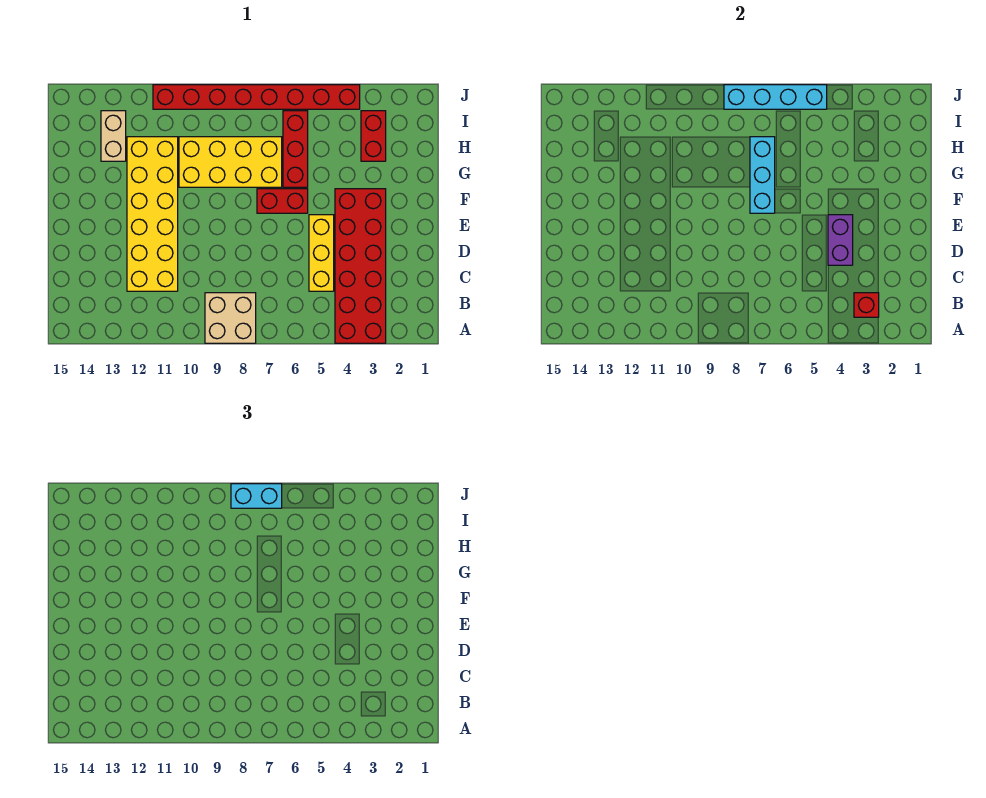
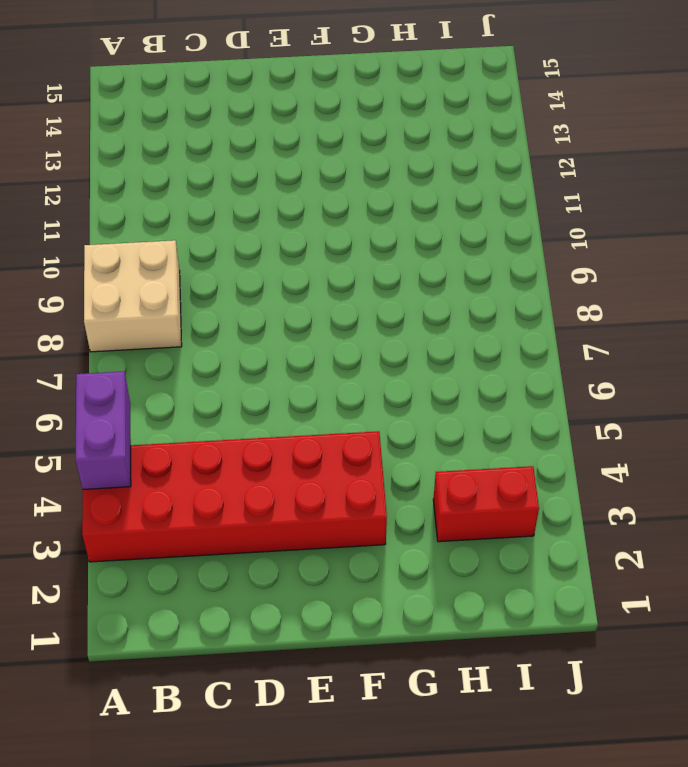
purple 1x2 brick [76,371,131,489] -> purple 1x2 brick turned to [828,215,853,265]
none -> yellow 1x3 brick [309,215,334,291]
none -> yellow 2x6 brick [127,137,178,291]
none -> red 1x2 brick [257,189,308,213]

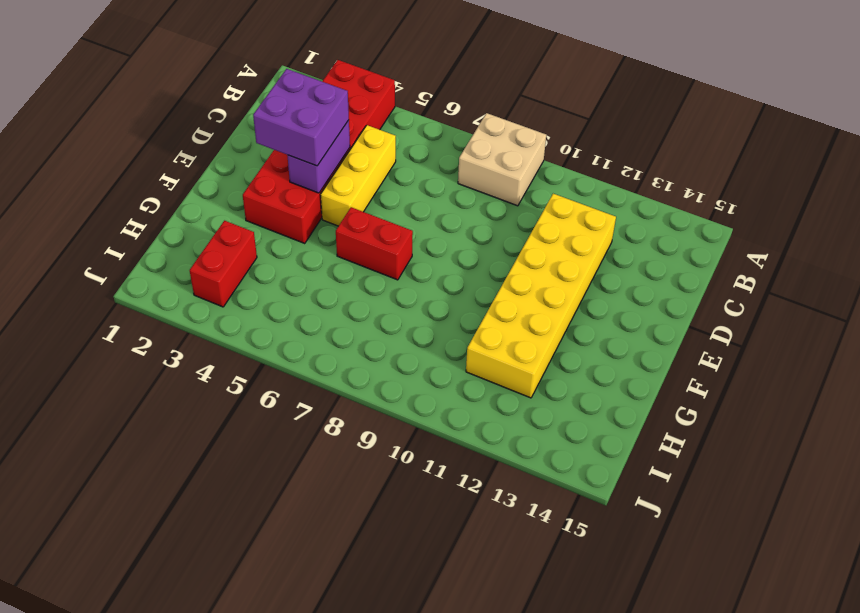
purple 2x2 brick [253,69,349,166] -> none
none -> red 1x3 brick [283,111,308,187]
none -> yellow 2x4 brick [179,137,282,187]
none -> tan 1x2 brick [101,111,126,161]

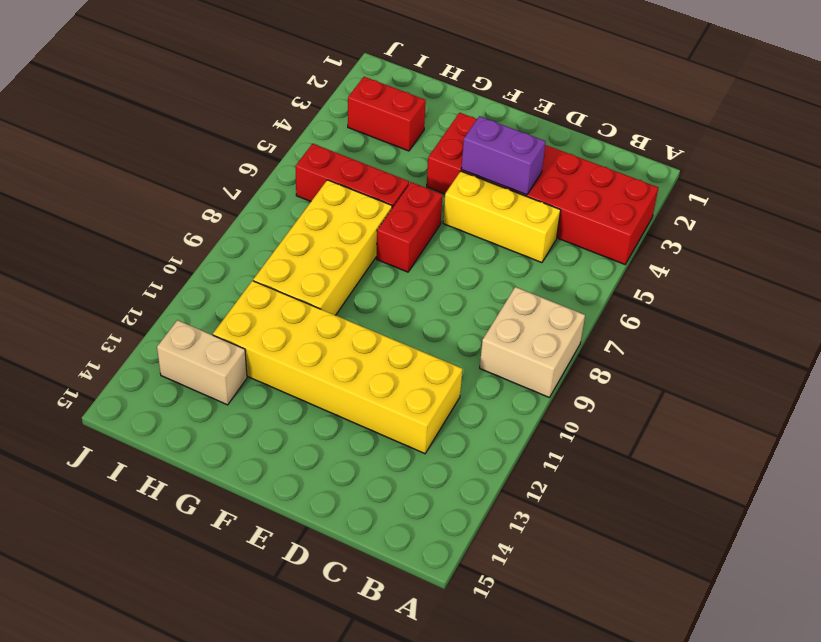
none -> red 1x8 brick [153,85,360,109]
none -> red 1x1 brick [854,293,879,317]
none -> cyan 1x3 brick [750,137,775,213]

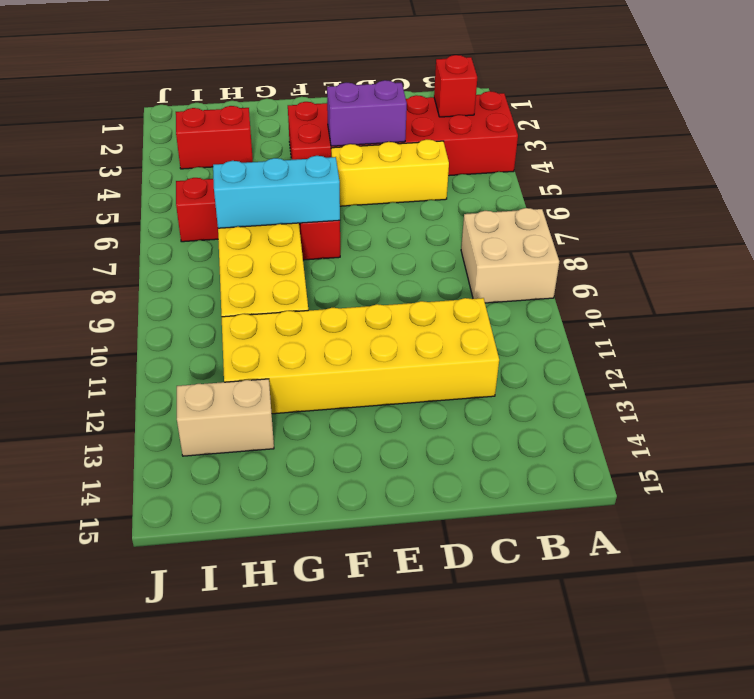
none -> red 1x8 brick [153,85,360,109]
none -> cyan 1x4 brick [724,85,827,109]
none -> cyan 1x2 brick [231,484,282,508]

